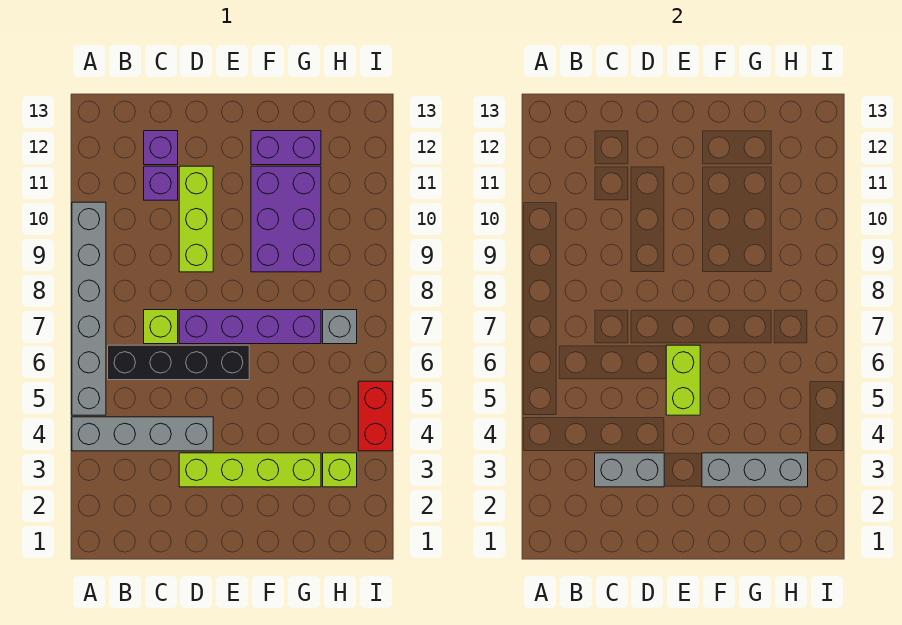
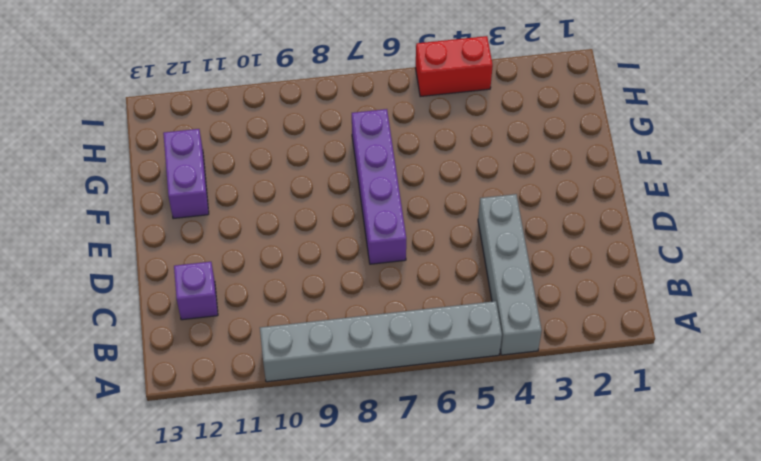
none -> black 1x4 brick [108,345,249,380]
none -> lime 1x1 brick [144,310,178,344]
none -> purple 1x1 brick [144,166,178,200]

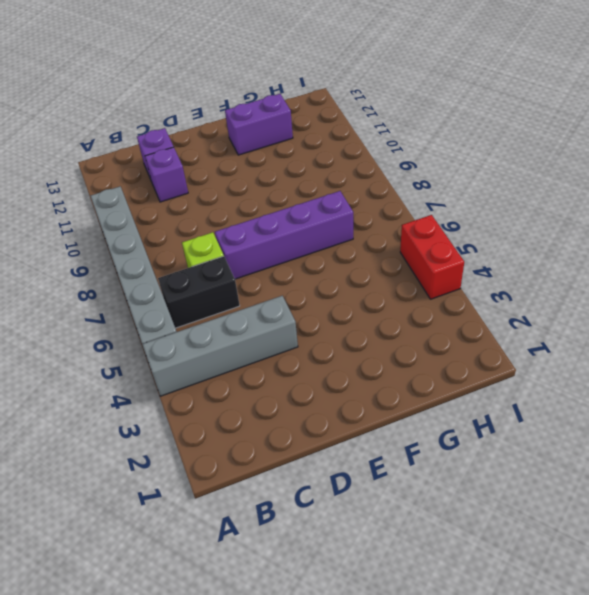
black 1x2 brick [158,256,240,328] -> black 1x4 brick [108,345,249,380]
none -> lime 1x4 brick [179,453,321,487]
none -> lime 1x3 brick [179,166,213,272]
none -> purple 2x3 brick [251,166,321,272]

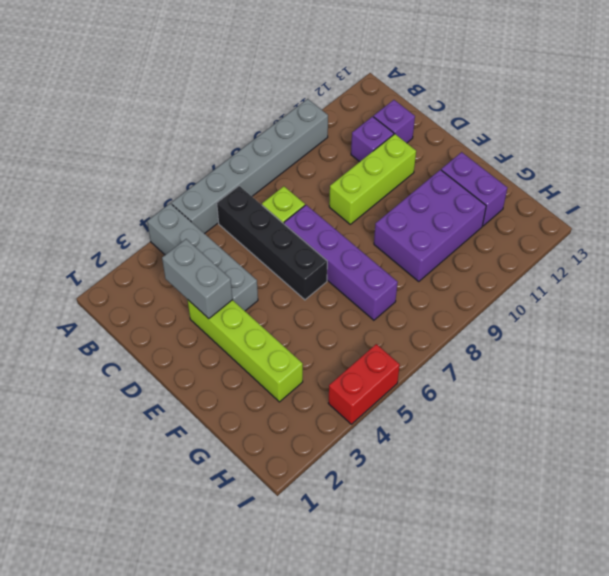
none -> lime 1x1 brick [323,453,357,487]
none -> grey 1x1 brick [323,310,357,344]
none -> lime 1x2 brick [666,345,700,415]

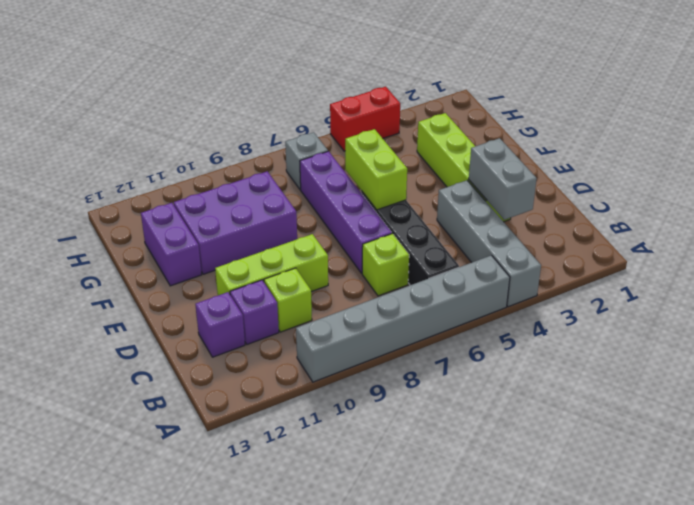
lime 1x1 brick [264,268,312,332] -> lime 1x1 brick moved to [323,453,357,487]
lime 1x2 brick [345,129,407,210] -> lime 1x2 brick turned to [666,345,700,415]
none -> grey 1x3 brick [702,453,808,487]

